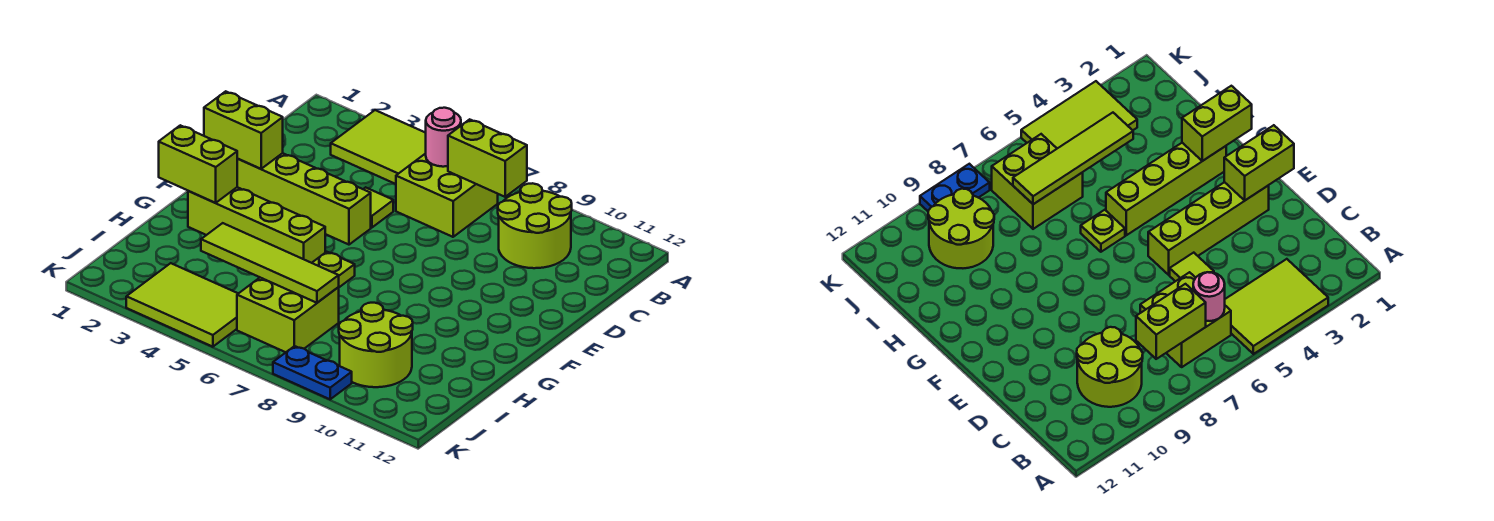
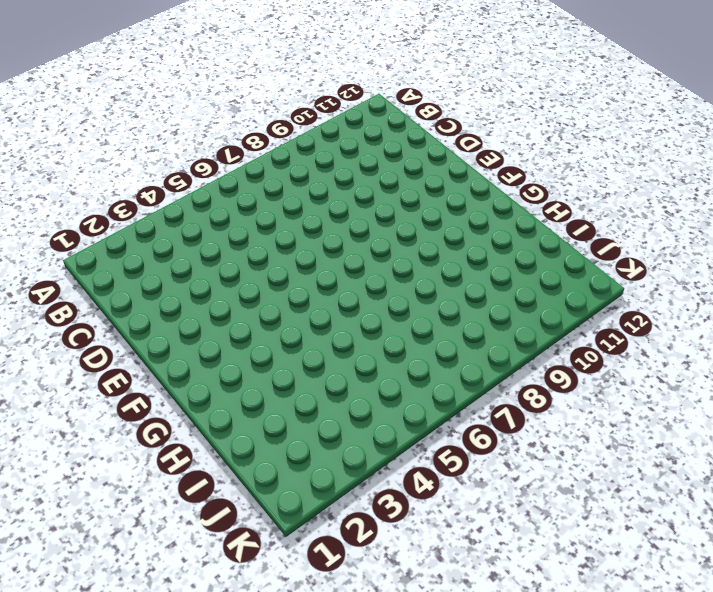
none -> lime 2x3 tile [331,110,426,184]
none -> lime 2x2 brick [396,153,498,237]
none -> lime 2x2 round brick [498,183,572,268]

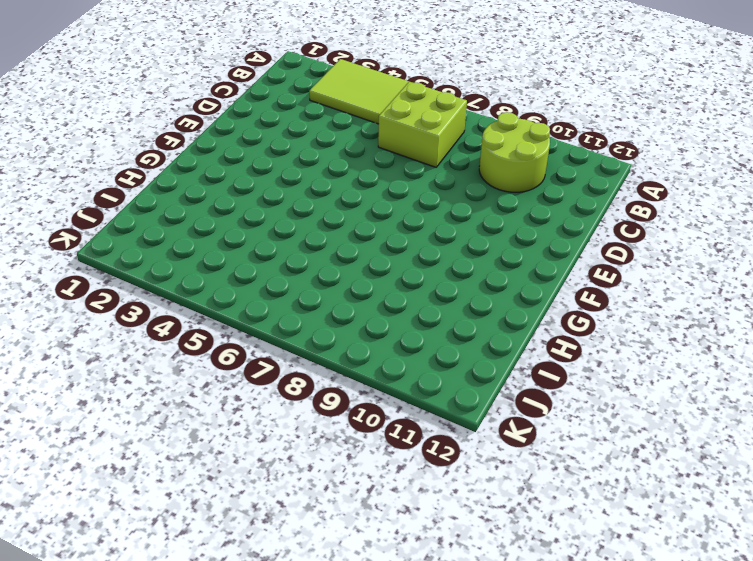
none -> lime 1x1 tile [364,187,393,228]
none -> lime 1x4 brick [237,153,371,245]
none -> lime 1x4 brick [188,187,325,263]

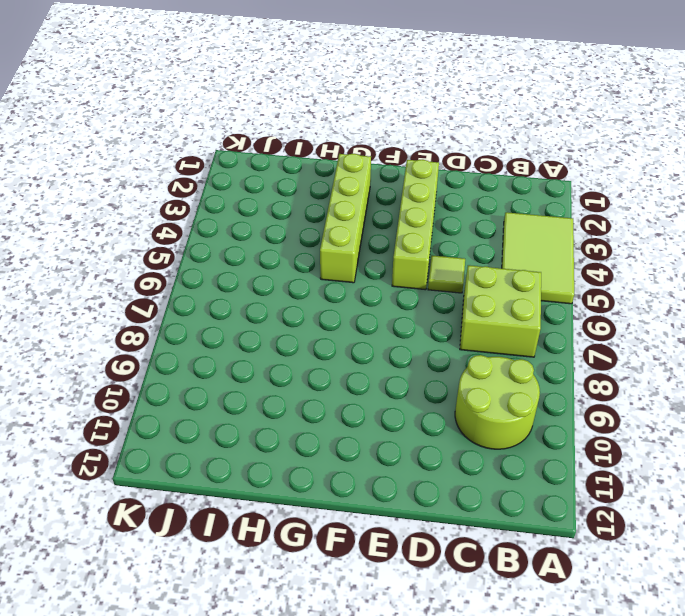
none -> lime 1x1 plate [312,252,355,287]
none -> lime 2x2 brick [237,278,339,352]
none -> lime 2x2 round brick [339,303,413,387]

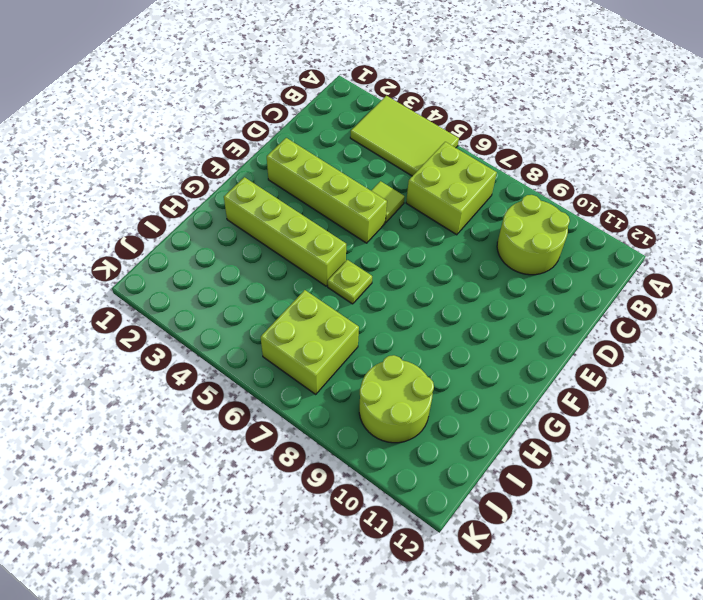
none -> lime 2x3 tile [126,263,238,347]
none -> blue 1x2 plate [273,346,352,399]
none -> pink 1x1 round brick [426,108,461,167]

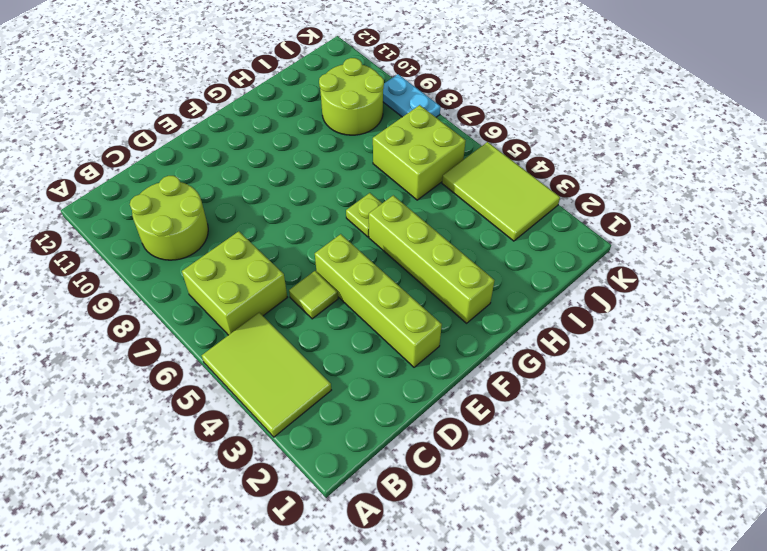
cyan 1x2 plate [383,74,440,117] -> blue 1x2 plate [273,346,352,399]
none -> pink 1x1 round brick [426,108,461,167]
none -> lime 1x2 brick [448,119,527,197]
none -> lime 1x2 brick [204,91,283,169]

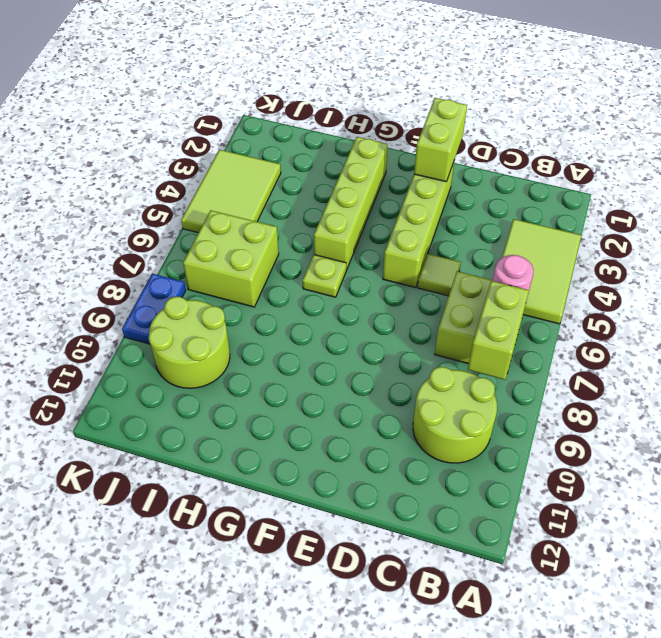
none -> lime 1x2 brick [159,125,237,203]
none -> lime 1x4 tile [201,223,339,303]

